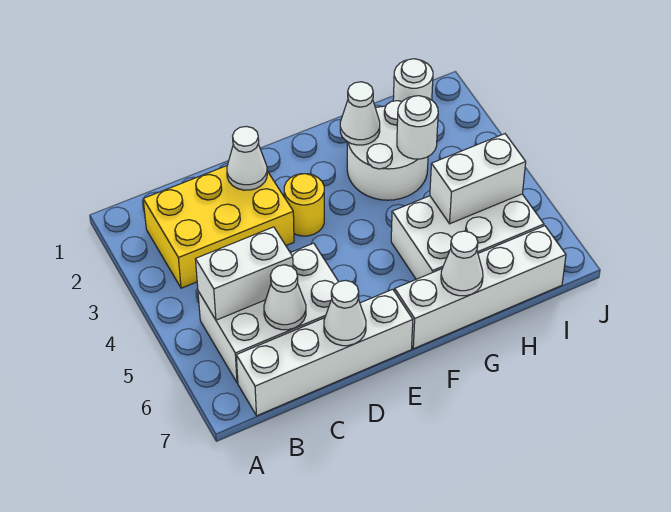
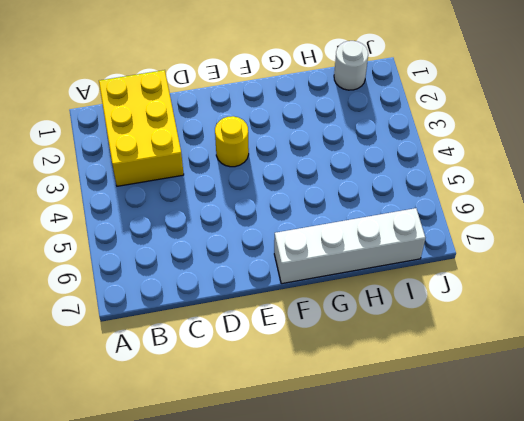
yellow 2x3 brick [99,70,184,186] -> yellow 2x3 brick turned to [143,166,294,288]
none -> white 2x3 brick [198,243,338,383]
none -> white 1x4 brick [236,289,413,416]
none -> white 2x2 round brick [347,101,428,200]

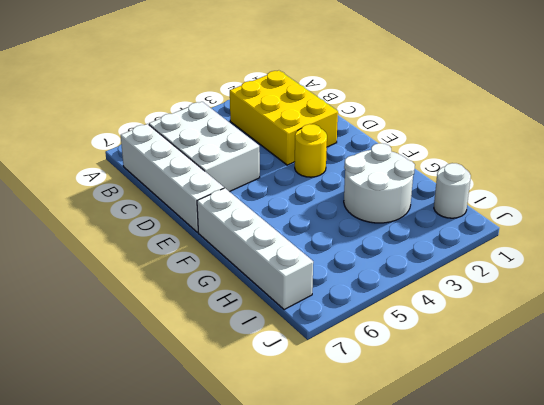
none -> white 2x3 brick [391,194,544,279]
none -> white 1x2 brick [195,227,293,320]
none -> white 1x1 cone [264,265,306,330]

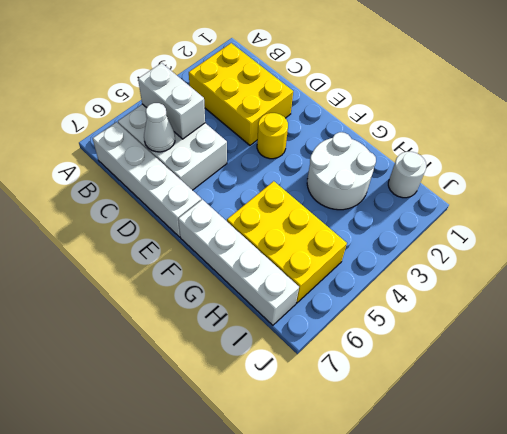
yellow 2x3 brick [227,181,347,303] -> white 2x3 brick [391,194,544,279]
none -> white 1x1 cone [227,126,267,190]
none -> white 1x1 cone [324,280,366,346]
none -> white 1x1 cone [340,82,380,145]

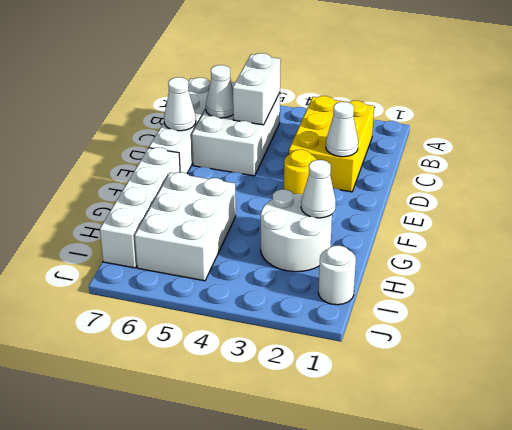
none -> white 1x1 cone [441,231,483,296]
none -> white 1x1 round brick [397,96,438,159]
none -> white 1x2 brick [430,134,526,224]

